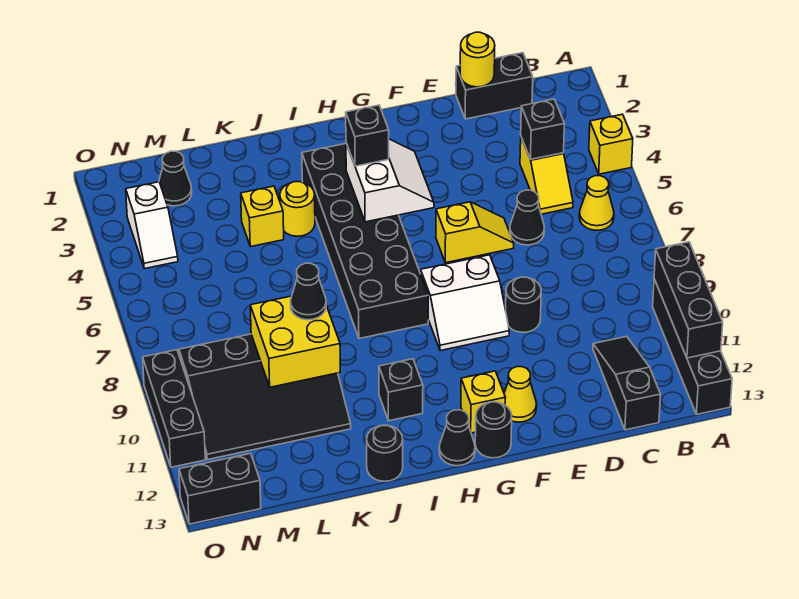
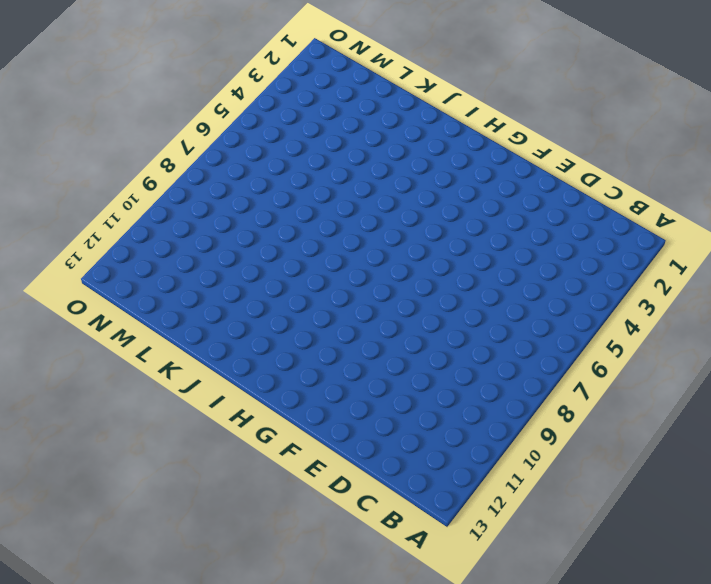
none -> yellow 1x1 brick [589,114,633,174]
none -> black 1x4 brick [653,279,732,414]
none -> yellow 1x1 cone [579,176,614,230]
none -> black 1x2 brick [456,53,533,119]

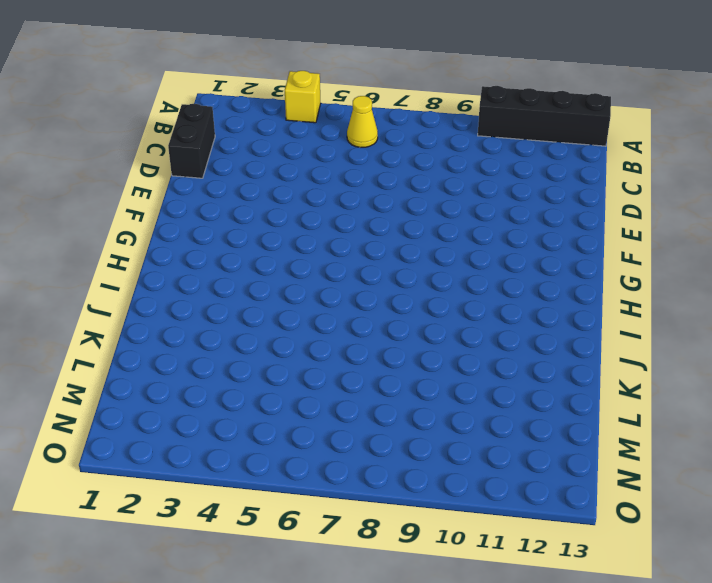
none -> yellow 1x2 slope [520,137,573,214]
none -> black 1x3 slope [593,336,661,430]
none -> black 1x1 cone [510,190,544,245]
none -> yellow 1x2 slope [436,202,514,263]

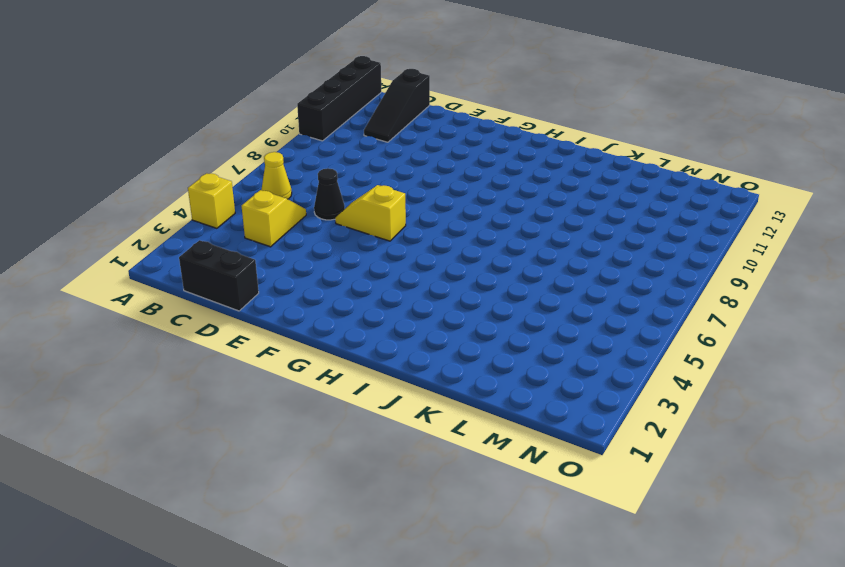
none -> black 1x1 round brick [506,277,541,332]
none -> white 2x2 slope [421,255,509,351]
none -> yellow 1x1 cone [504,367,537,422]
none -> yellow 1x1 brick [461,371,506,433]

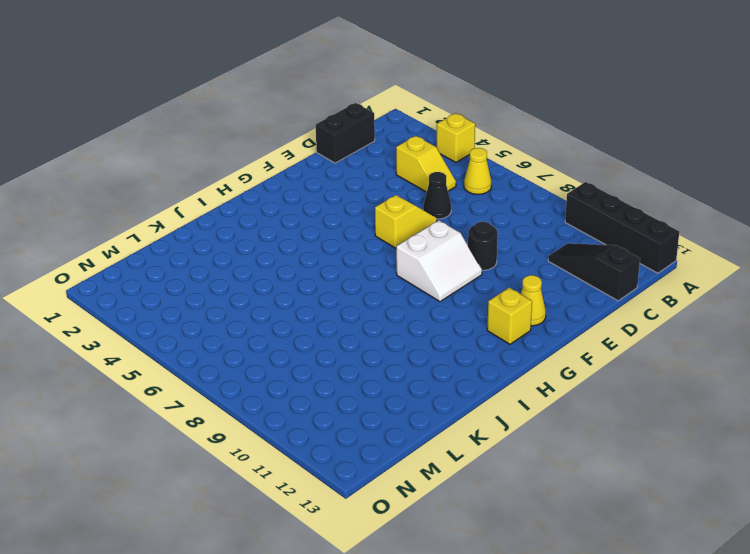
none -> black 1x1 round brick [475,402,512,458]
none -> black 2x6 brick [302,144,428,338]
none -> black 1x1 cone [439,410,475,466]
none -> black 1x1 brick [379,359,423,421]

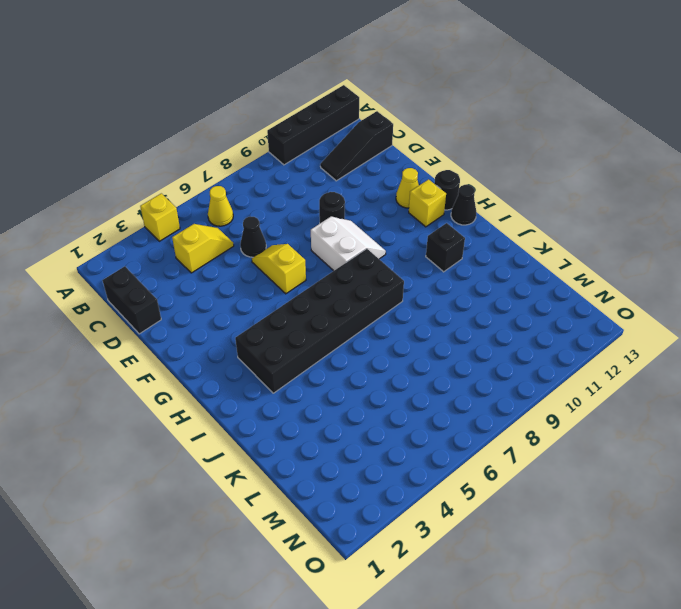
none -> yellow 1x1 round brick [280,182,315,236]
none -> black 1x1 round brick [367,425,403,481]
none -> yellow 1x1 brick [241,186,284,247]
none -> black 3x4 slope [179,334,351,460]

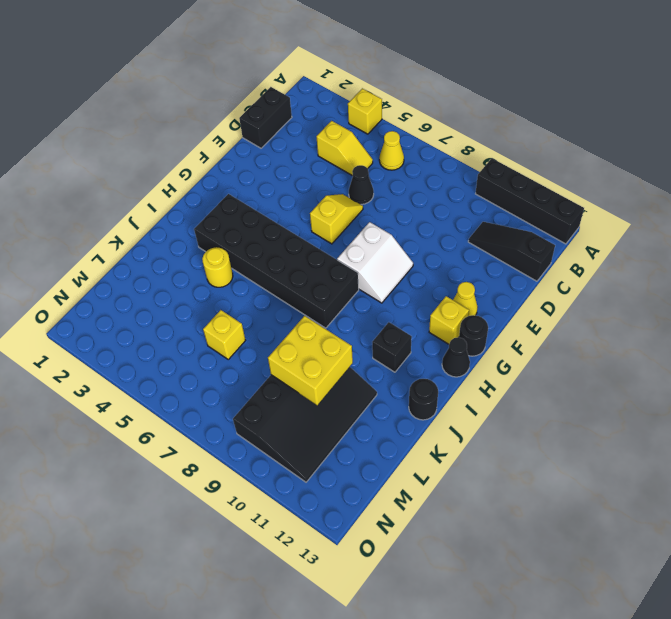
yellow 1x1 brick [203,310,246,359] -> yellow 1x1 brick moved to [241,186,284,247]
none -> black 1x1 round brick [506,277,541,332]
none -> black 1x1 cone [159,151,192,206]
none -> white 1x2 slope [126,182,178,269]
none -> black 1x2 brick [179,453,261,524]

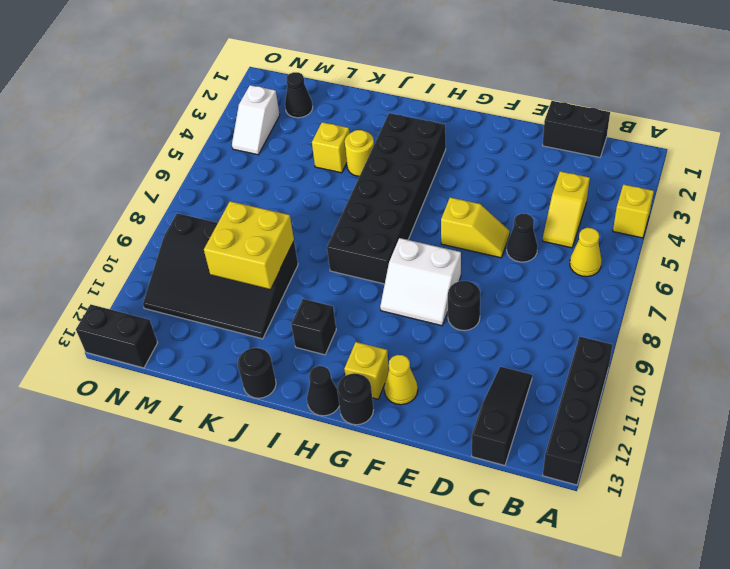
none -> black 1x3 brick [143,350,205,467]
none -> black 1x3 brick [654,242,723,358]
none -> black 1x1 brick [521,99,564,160]
none -> yellow 1x1 round brick [460,32,495,87]

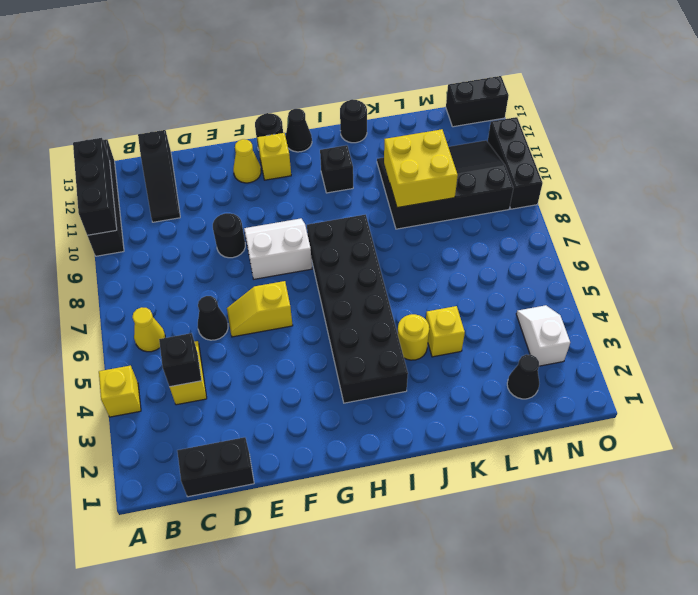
none -> yellow 1x1 round brick [460,32,495,87]
none -> white 2x2 slope [346,139,434,222]
none -> black 1x1 brick [346,105,389,166]
none -> black 1x1 cone [290,263,326,320]

